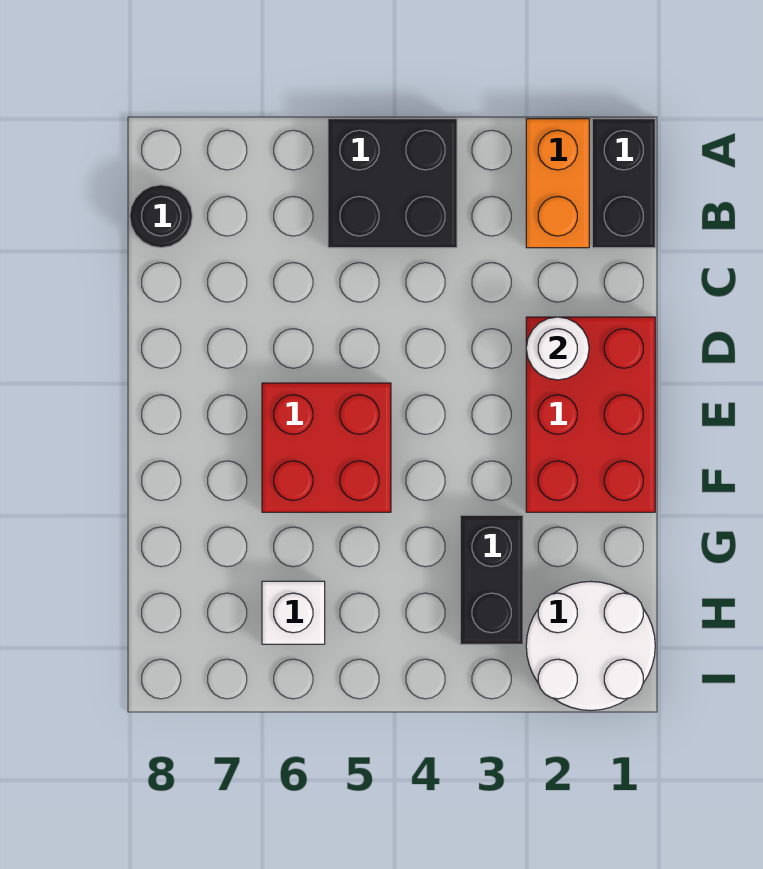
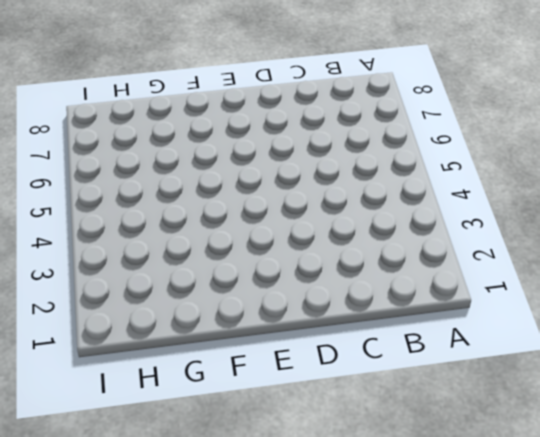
none -> black 1x2 brick [592,119,655,248]
none -> orange 1x2 brick [526,119,589,248]

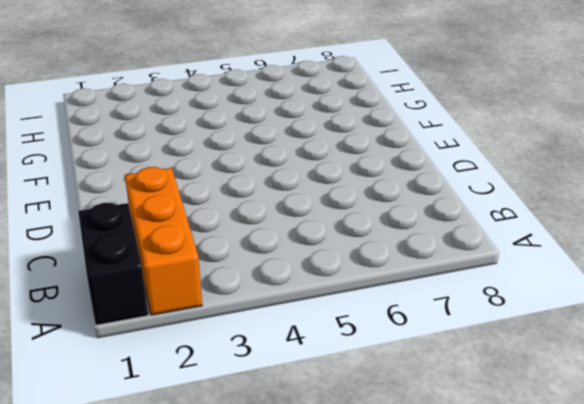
orange 1x3 brick [125,167,202,315] -> orange 1x2 brick [526,119,589,248]
none -> black 2x2 brick [328,119,457,248]
none -> black 1x1 round brick [130,185,193,248]

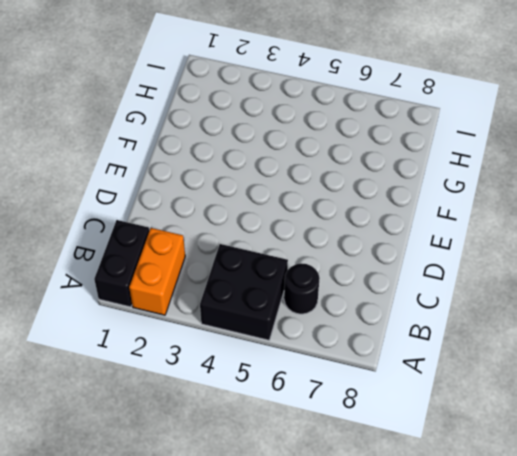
black 1x1 round brick [284,263,320,314] -> black 1x1 round brick moved to [130,185,193,248]
none -> red 2x3 brick [526,317,655,512]
none -> red 2x2 brick [262,383,391,512]

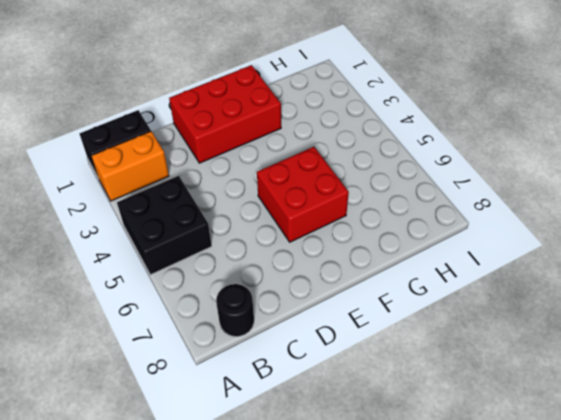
none -> black 1x2 brick [460,515,523,644]
none -> white 2x2 round brick [526,581,655,710]

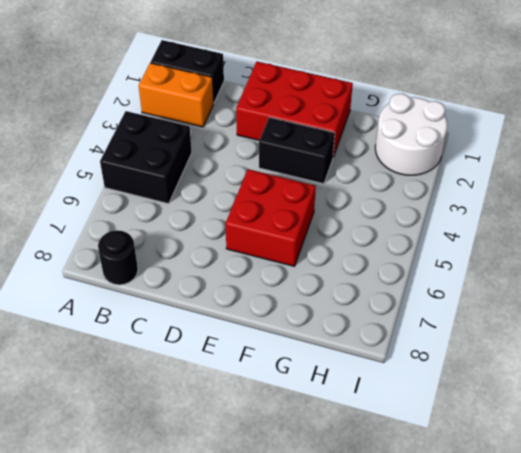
black 1x2 brick [259,117,335,184] -> black 1x2 brick moved to [460,515,523,644]
none -> white 1x1 brick [262,581,325,644]
none -> white 1x1 round brick [526,317,589,380]

